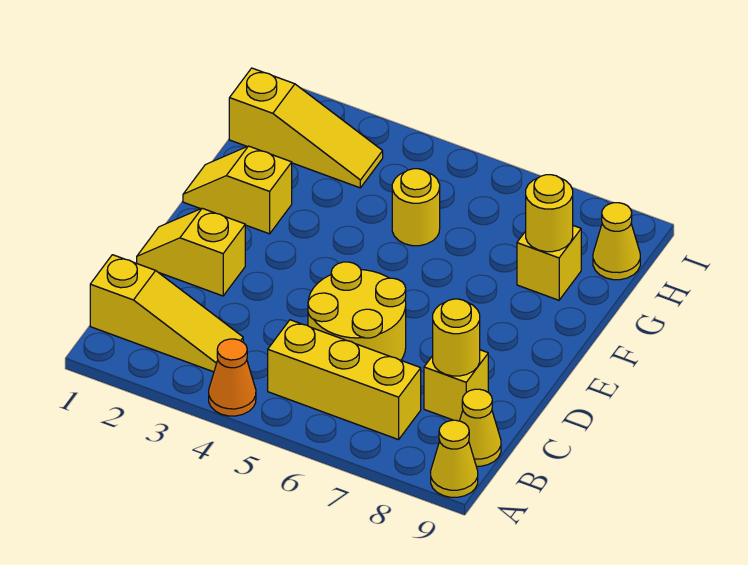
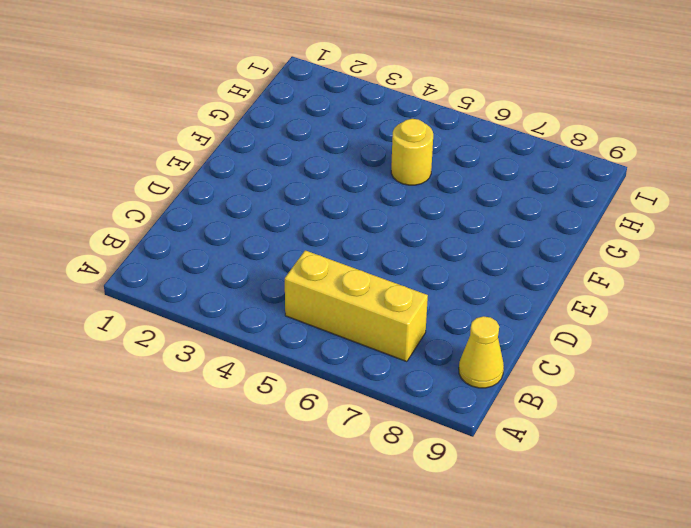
none -> orange 1x1 cone [209,339,256,416]
none -> yellow 1x1 cone [431,420,478,497]
none -> yellow 1x3 slope [90,255,243,372]

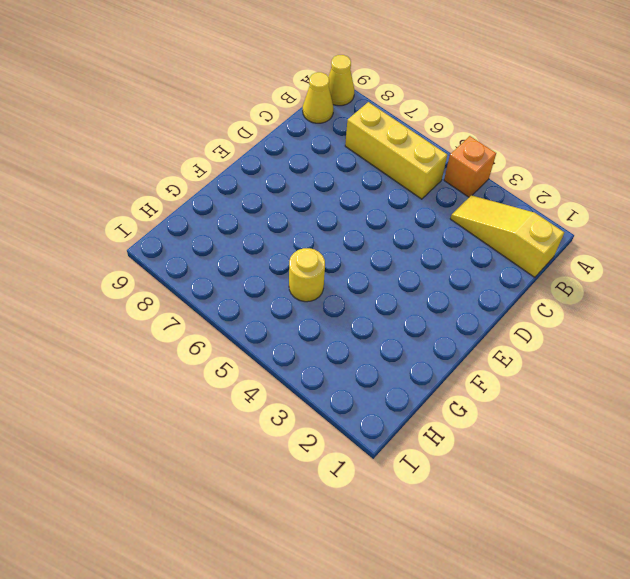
orange 1x1 brick [444,136,496,197] -> orange 1x1 cone [209,339,256,416]
none -> yellow 2x2 round brick [308,262,406,360]
none -> yellow 1x1 brick [424,350,488,421]
none -> yellow 1x2 slope [137,208,245,296]

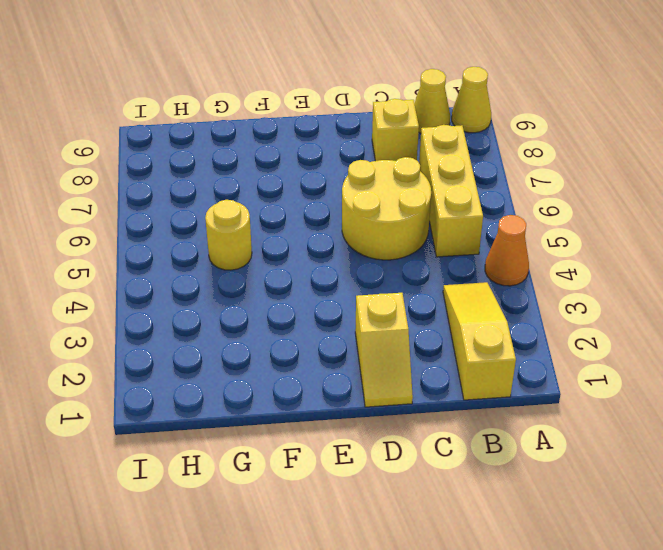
none -> yellow 1x2 slope [183,146,292,234]
none -> yellow 1x1 brick [517,226,581,300]
none -> yellow 1x3 slope [229,68,383,188]

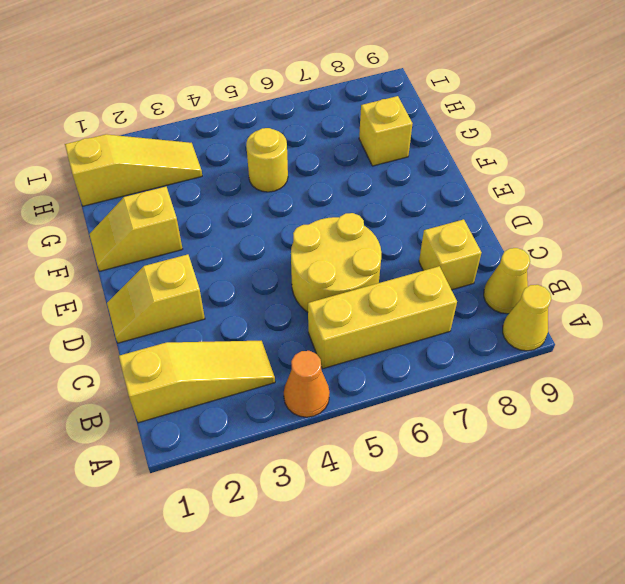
none -> yellow 1x1 cone [593,203,640,280]
none -> yellow 1x1 round brick [433,299,480,376]
none -> yellow 1x1 round brick [526,175,573,252]

